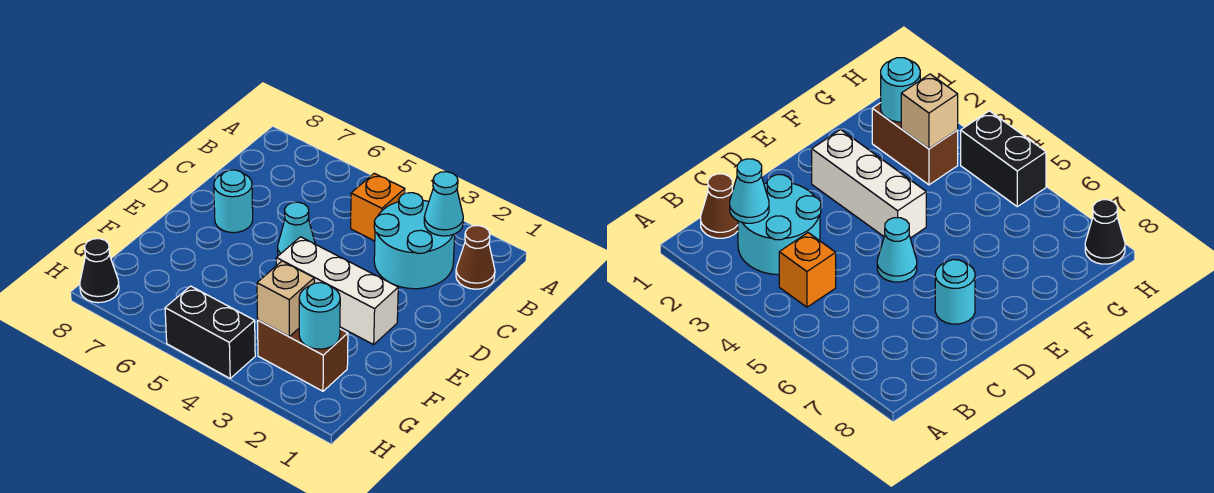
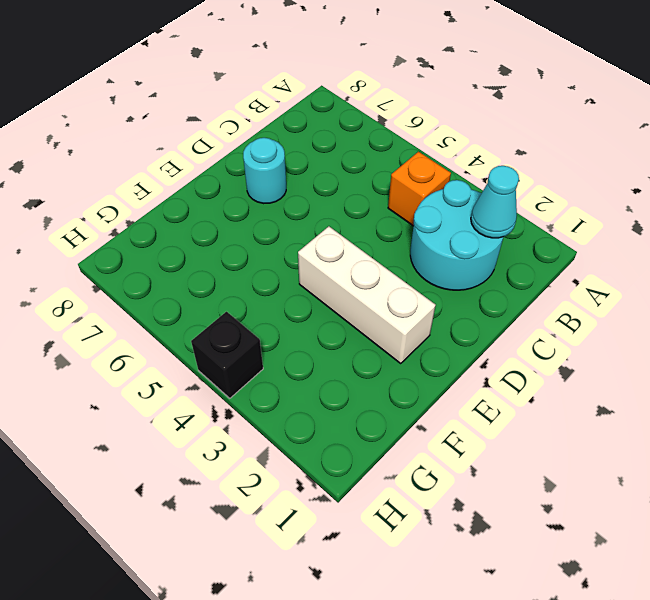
black 1x1 brick [191,312,263,398] -> black 1x2 brick [165,286,255,378]
none -> brown 1x1 cone [456,226,495,289]
none -> cyan 1x1 cone [278,202,315,256]
none -> brown 1x2 brick [258,320,348,391]

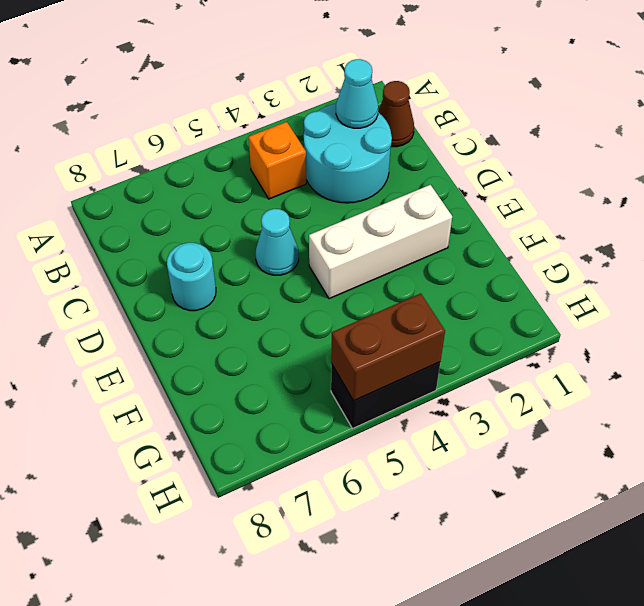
brown 1x2 brick [331,294,445,401] -> brown 1x2 brick moved to [258,320,348,391]
none -> black 1x1 cone [80,239,119,303]
none -> cyan 1x1 round brick [299,283,340,349]
none -> tan 1x1 brick [257,261,314,336]

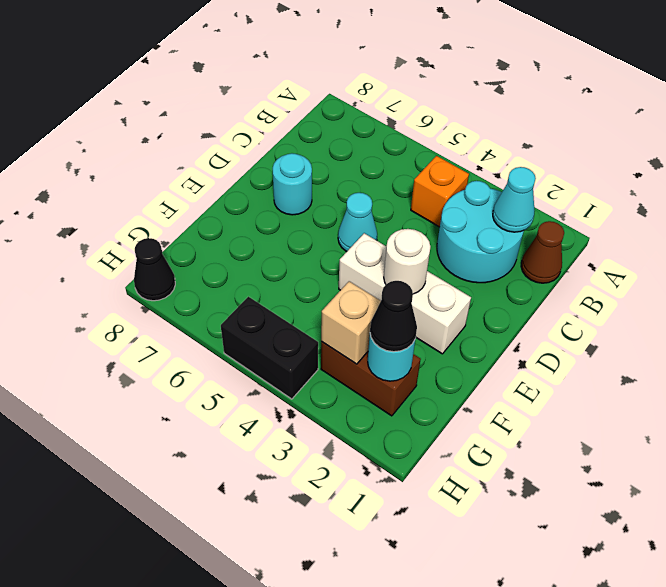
white 1x1 round brick [384,229,431,294] -> none
black 1x1 cone [370,281,417,352] -> none

